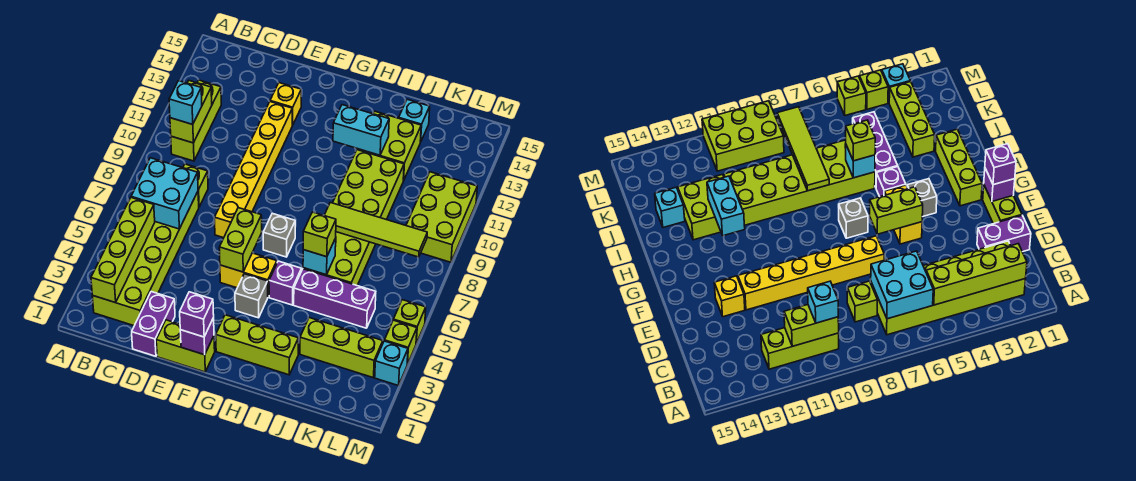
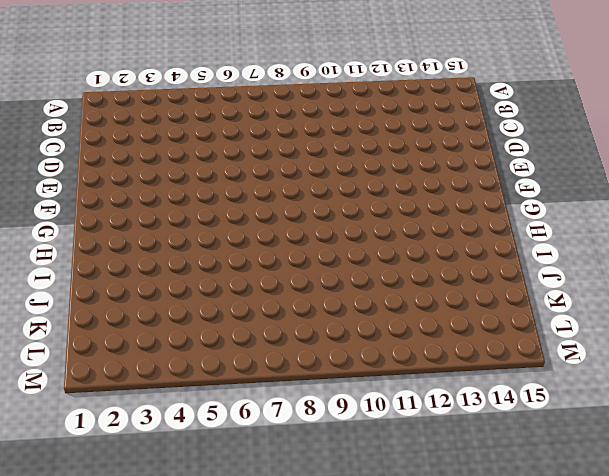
none -> lime 2x6 brick [92,192,199,326]
none -> lime 1x3 brick [171,80,221,161]
none -> lime 1x1 brick [183,164,208,207]
none -> purple 1x2 brick [132,292,175,356]

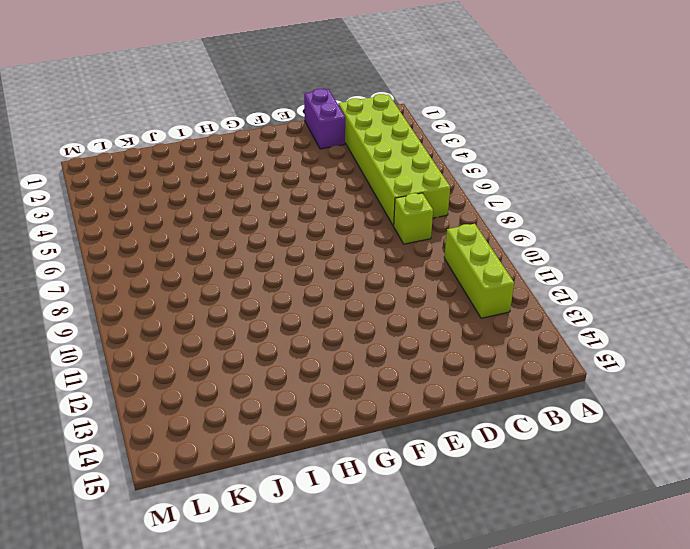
none -> lime 1x2 brick [156,320,215,372]
none -> yellow 1x6 brick [214,102,292,238]
none -> yellow 1x1 brick [270,83,301,125]
none -> yellow 1x2 brick [220,253,277,297]

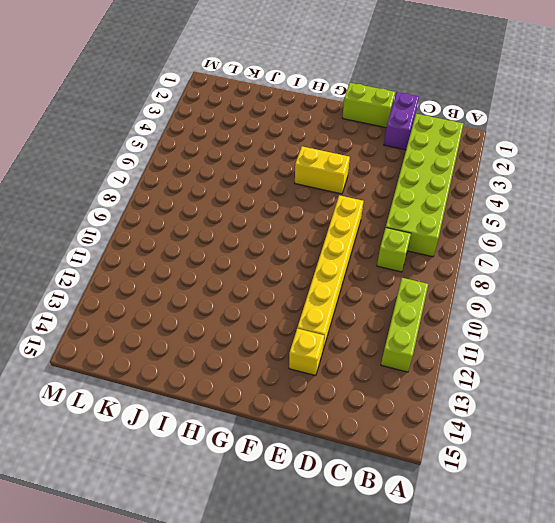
none -> lime 1x3 brick [216,315,298,375]
none -> grey 1x1 brick [235,274,268,318]
none -> grey 1x1 brick [263,213,295,257]
none -> purple 1x1 brick [269,261,301,305]

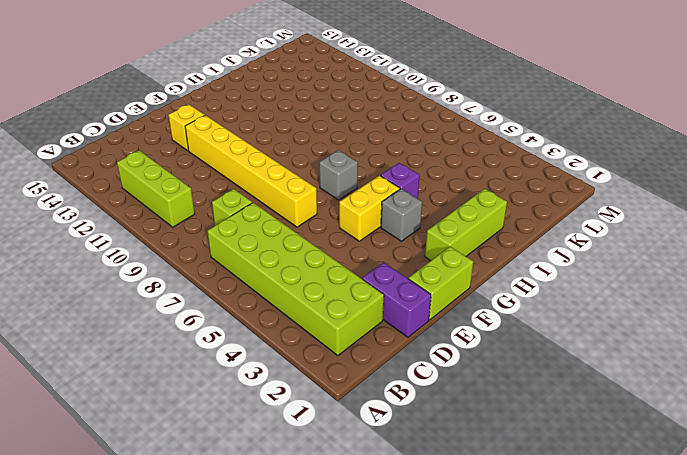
none -> purple 1x3 brick [294,269,376,328]
none -> lime 2x6 brick [303,150,404,285]
none -> lime 2x2 brick [357,111,421,181]
none -> lime 1x3 brick [300,318,383,377]

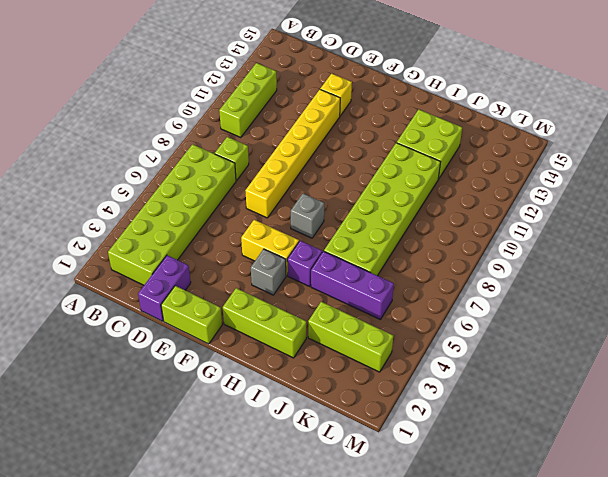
none -> cyan 1x1 brick [399,99,430,142]
none -> lime 2x3 brick [406,172,477,262]
none -> cyan 1x1 brick [375,341,408,386]
none -> lime 1x1 brick [384,320,417,364]

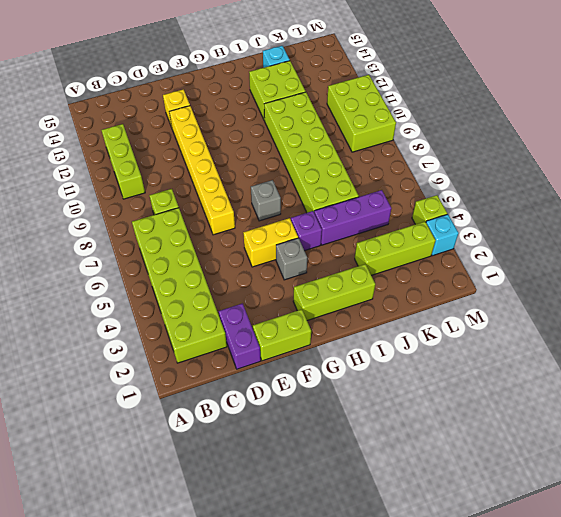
none -> lime 1x1 brick [393,300,426,343]
none -> lime 1x4 brick [91,198,155,303]
none -> cyan 2x2 brick [131,158,198,229]
none -> lime 1x2 brick [170,81,212,143]

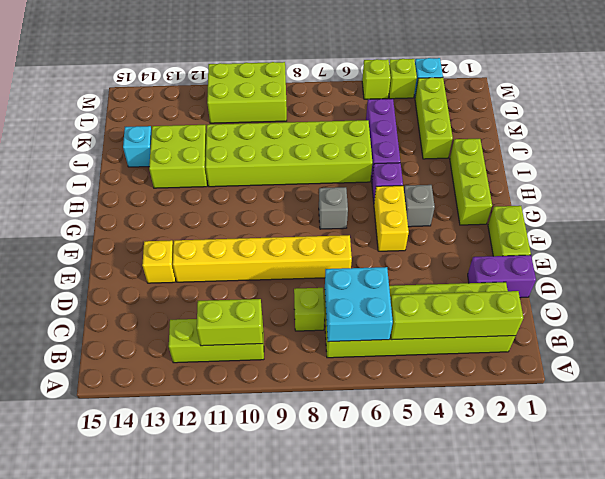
none -> purple 1x1 brick [180,318,214,355]
none -> lime 1x2 brick [219,208,262,272]
none -> cyan 1x2 brick [333,105,389,155]
none -> cyan 1x1 brick [303,238,336,275]

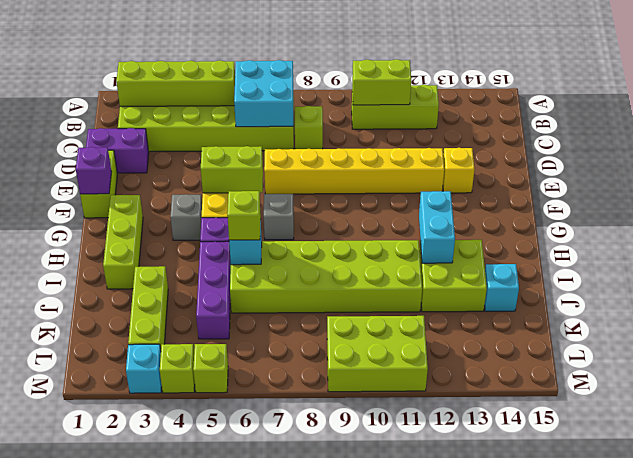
none -> lime 1x4 tile [324,202,427,257]
none -> cyan 1x1 brick [169,81,202,125]
none -> purple 1x1 brick [180,292,214,337]

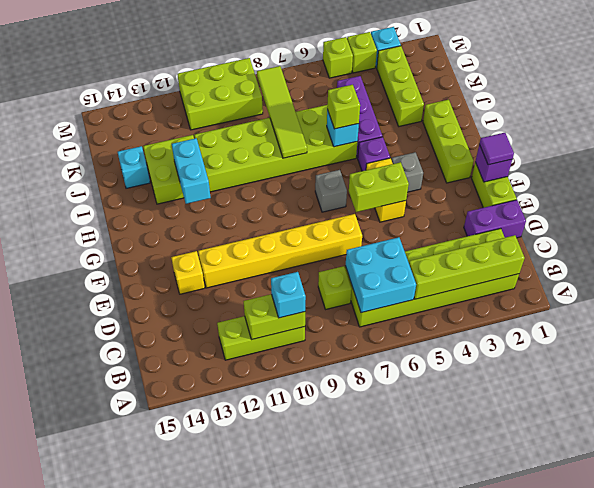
purple 1x1 tile [479,133,514,165] -> purple 1x1 brick [180,292,214,337]

